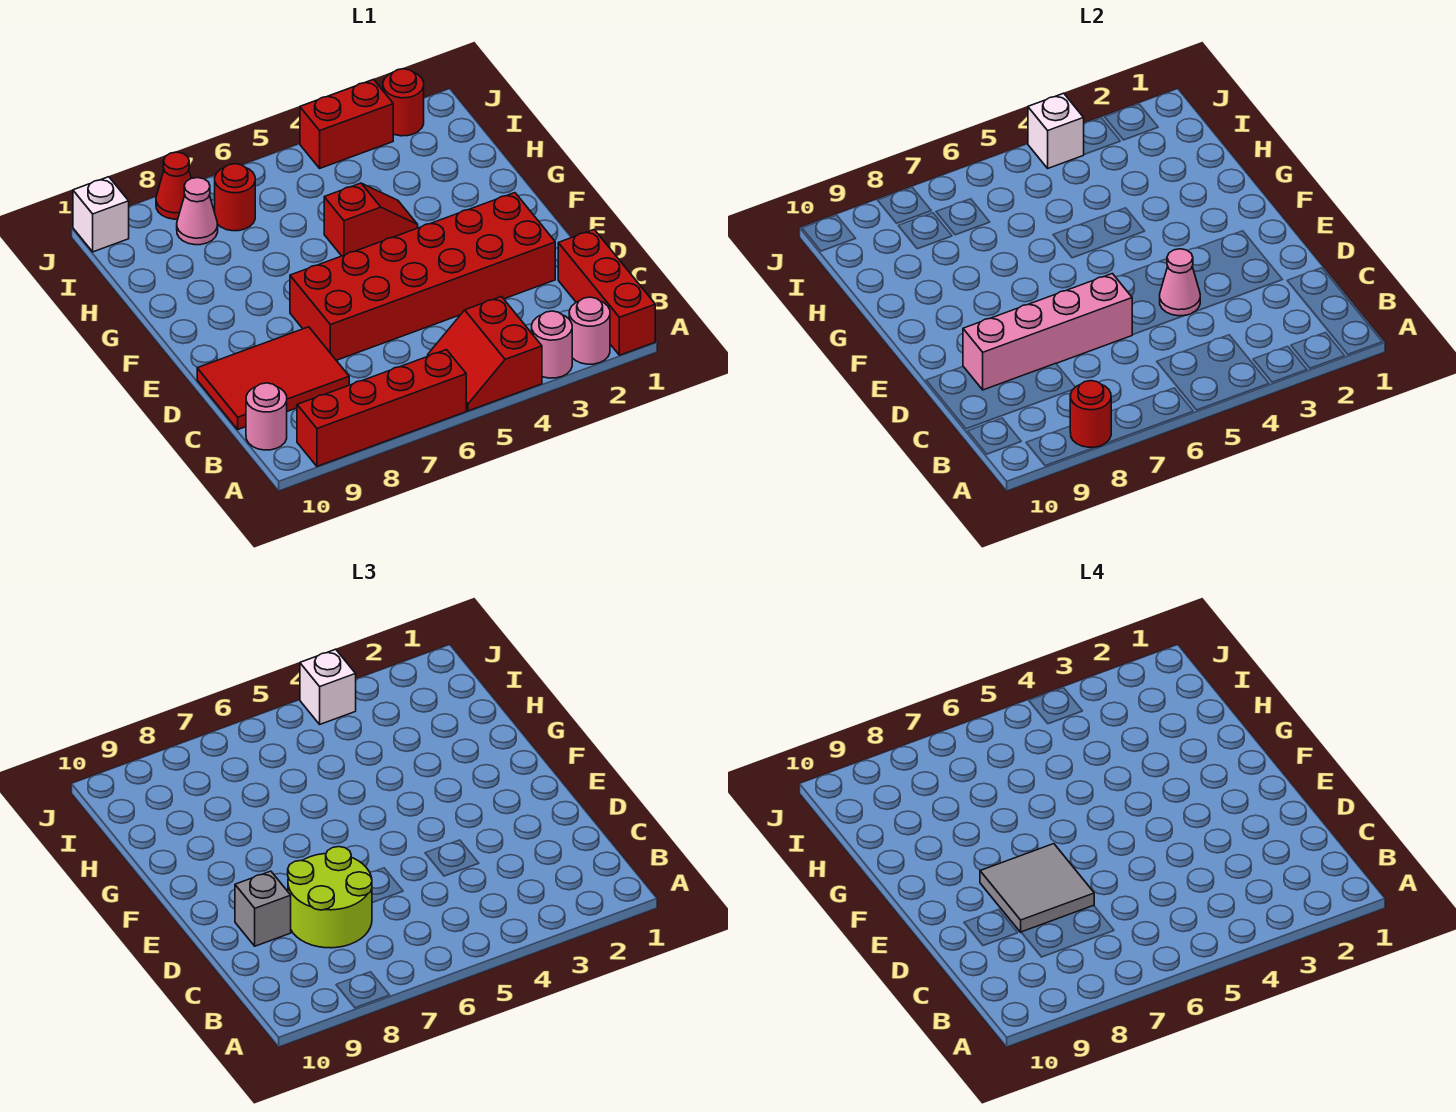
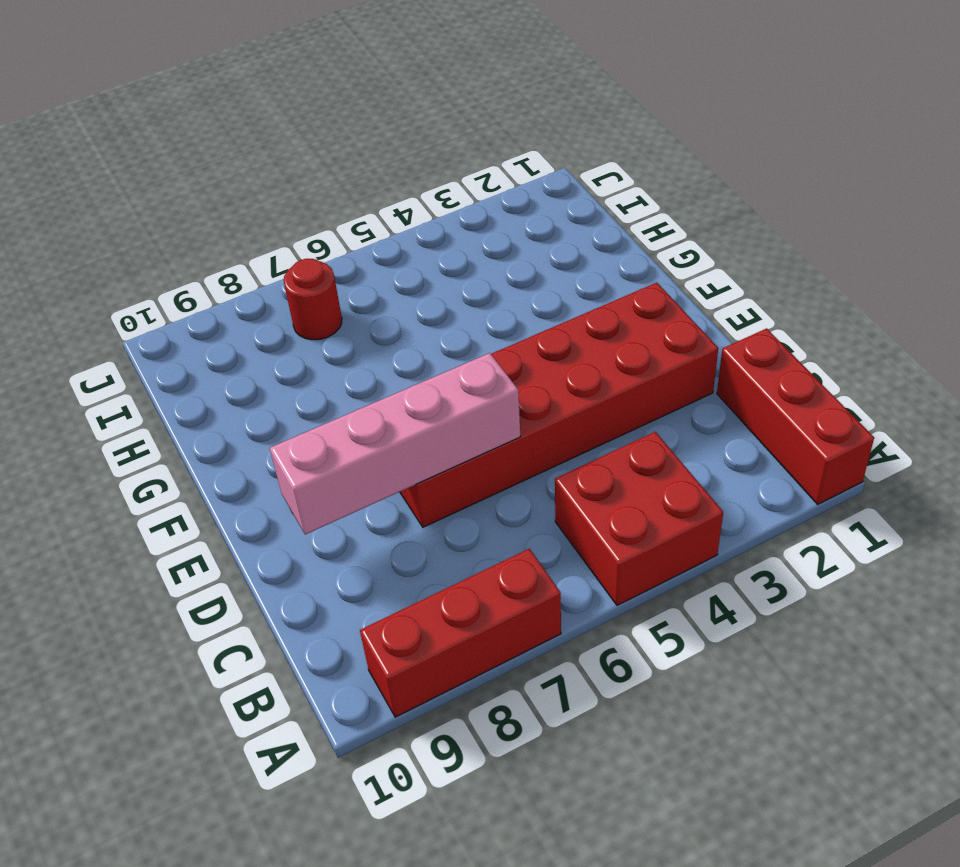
red 2x2 brick [555,432,723,605] -> red 2x2 slope [428,297,542,411]
red 1x3 brick [360,549,561,717] -> red 1x4 brick [297,350,466,466]
none -> pink 1x1 round brick [569,297,610,364]
none -> pink 1x1 round brick [532,311,572,378]
none -> pink 1x1 round brick [246,383,287,450]

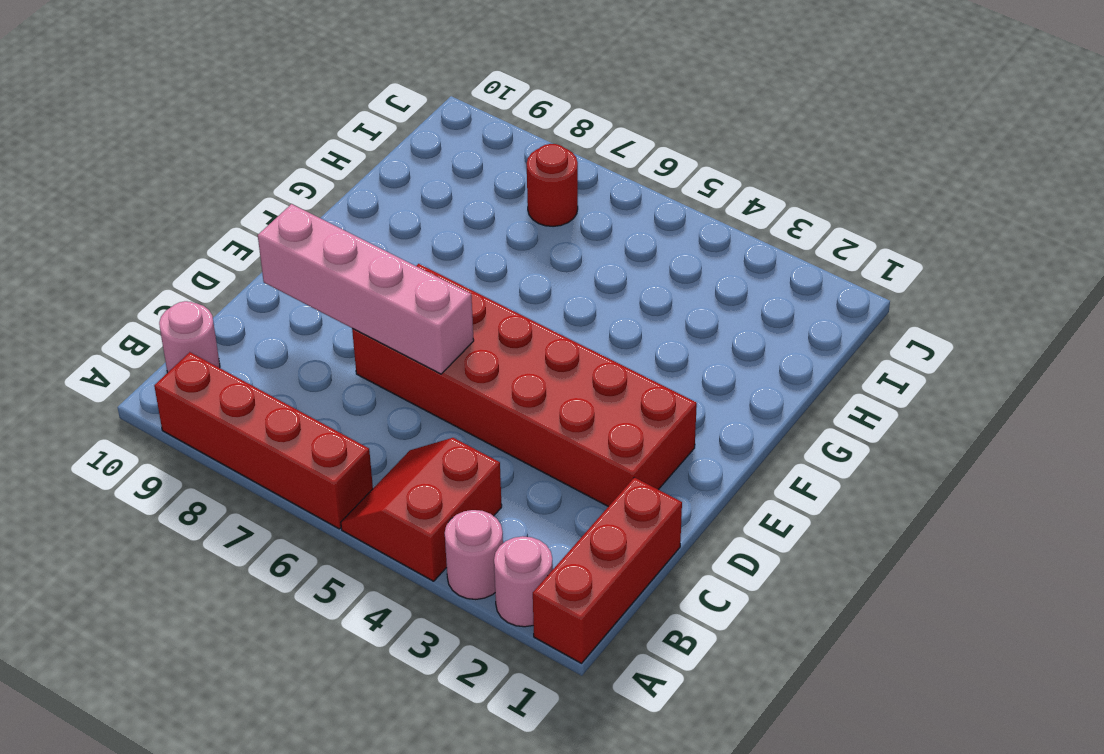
none -> red 2x3 tile [197,327,349,429]
none -> red 1x2 slope [324,183,418,256]
none -> pink 1x1 cone [177,178,218,245]

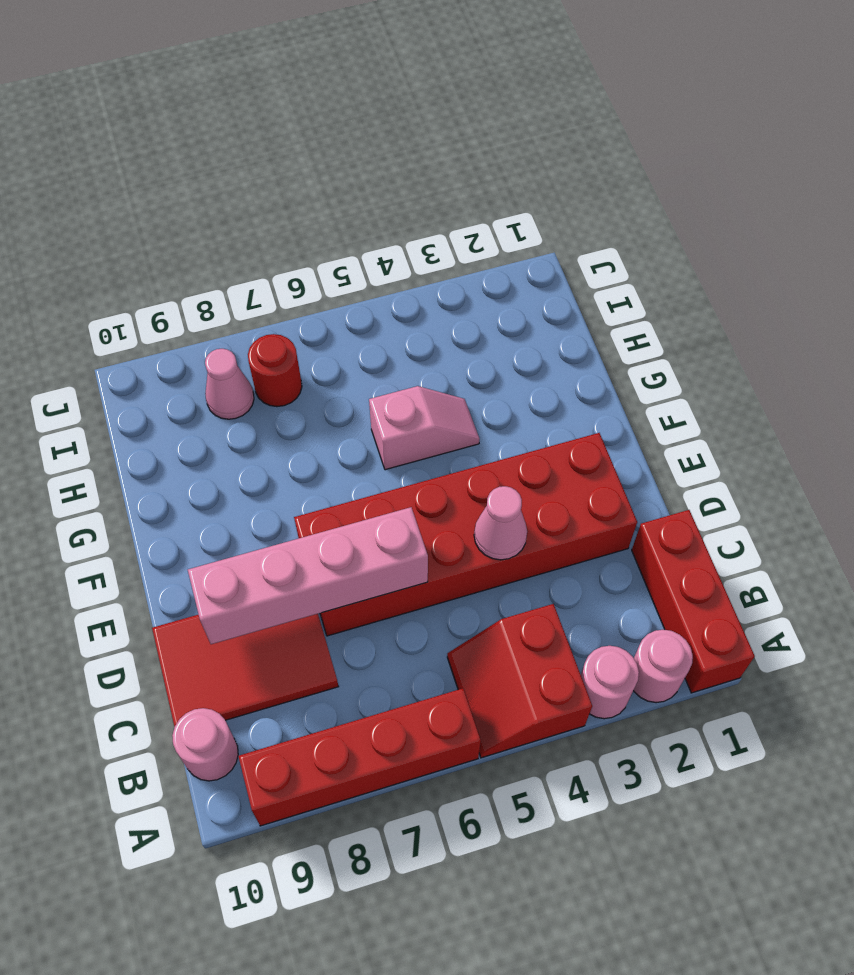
pink 1x2 slope [369,386,479,470] -> red 1x2 slope [324,183,418,256]
none -> red 1x1 round brick [383,69,424,136]
none -> red 1x2 brick [300,80,393,168]
none -> red 1x1 cone [156,152,191,219]

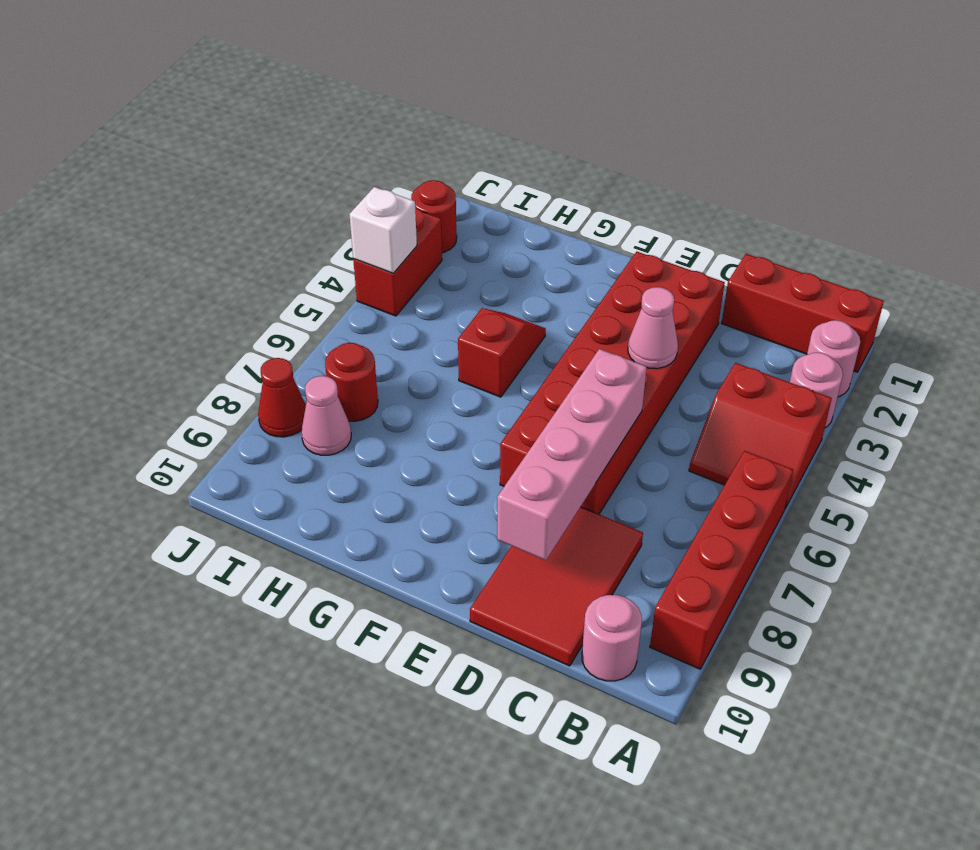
none -> white 1x1 brick [73,177,129,252]
none -> red 1x1 round brick [1070,381,1111,447]
none -> lime 2x2 round brick [288,847,372,948]

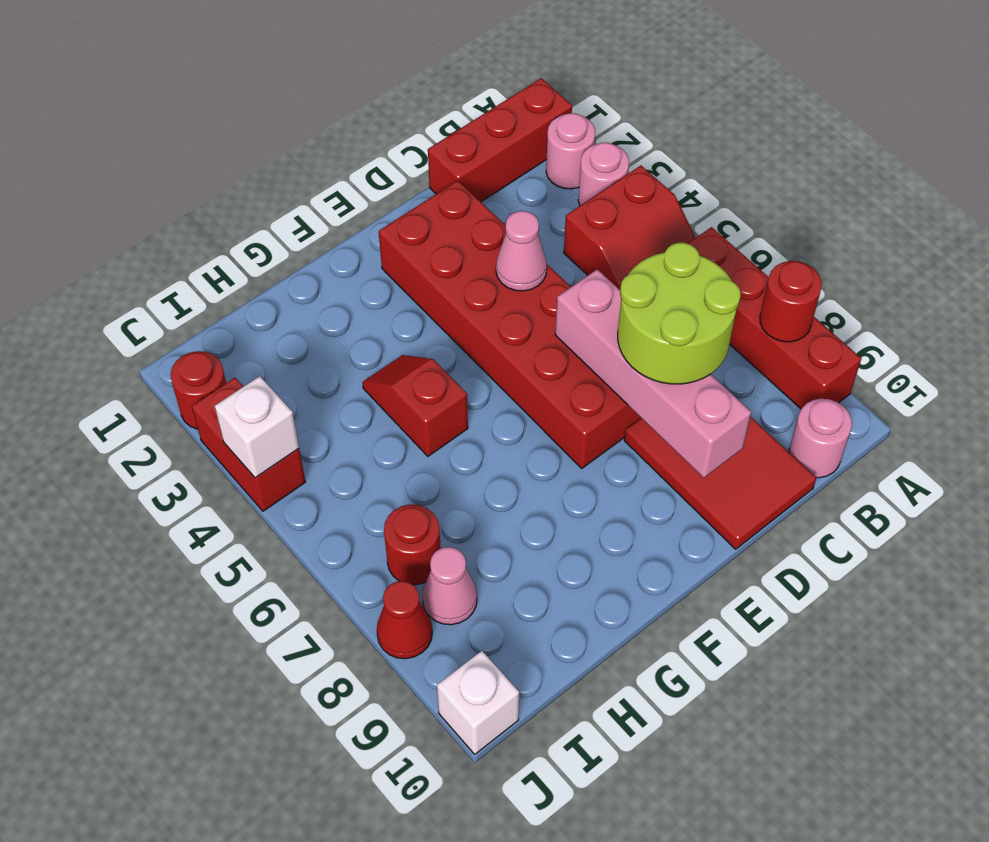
none -> grey 1x1 brick [235,871,291,946]
none -> white 1x1 brick [300,649,356,724]
none -> grey 2x2 tile [980,844,1094,932]

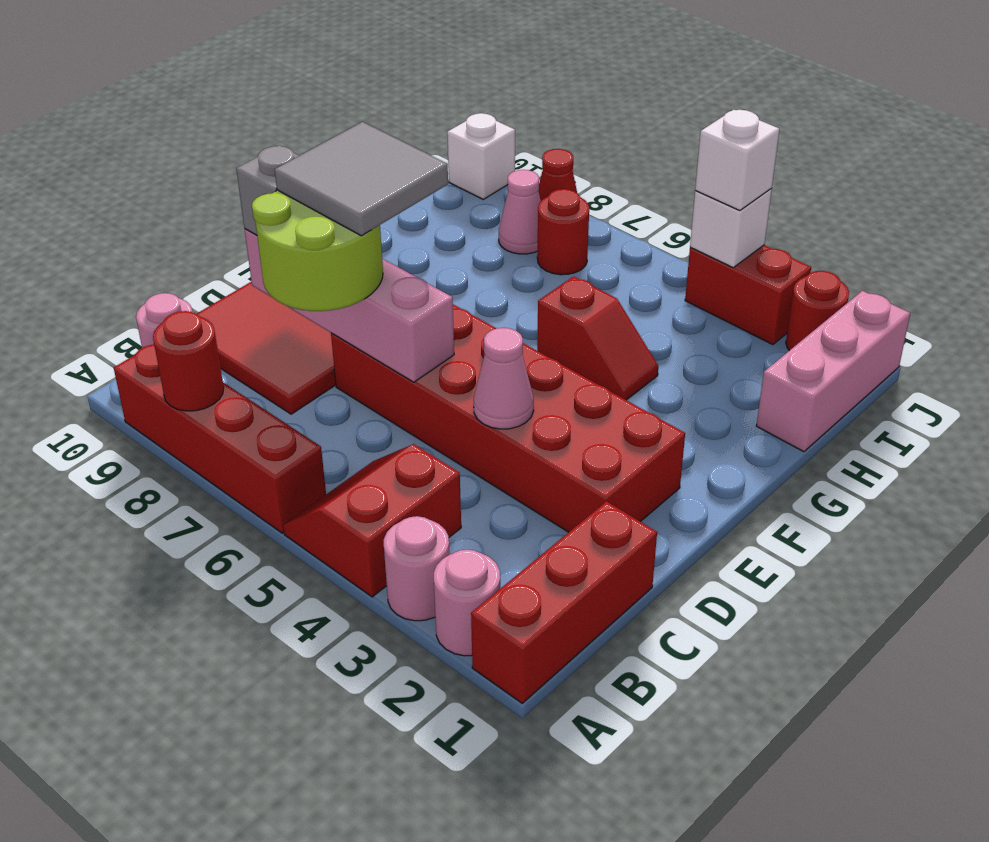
pink 1x3 brick [756,291,910,452] -> none

